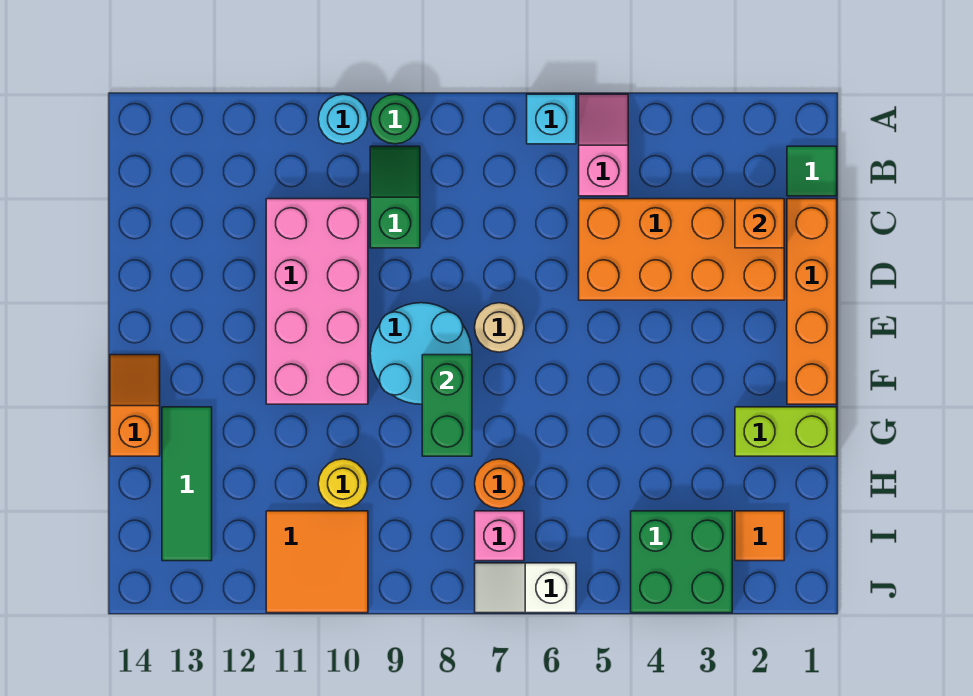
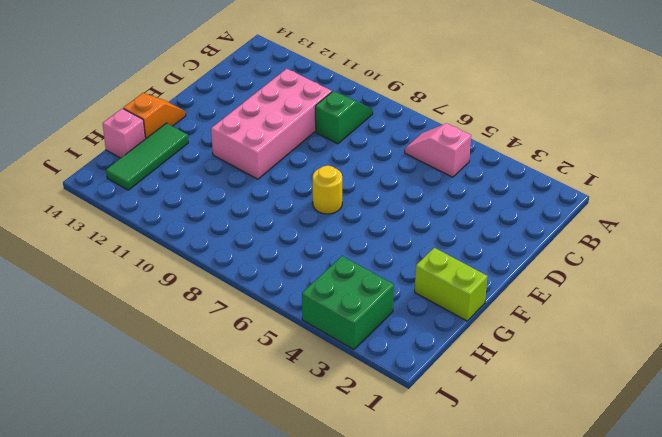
pink 1x2 slope [405,123,471,177] -> pink 1x2 slope turned to [579,94,628,196]
yellow 1x1 round brick [313,166,342,214] -> yellow 1x1 round brick moved to [318,459,368,508]
pink 1x1 brick [103,108,145,158] -> pink 1x1 brick moved to [475,511,524,561]
none -> cyan 1x1 brick [527,94,576,144]
none -> green 1x1 round brick [370,94,420,144]
none -> cyan 1x1 round brick [318,94,368,144]

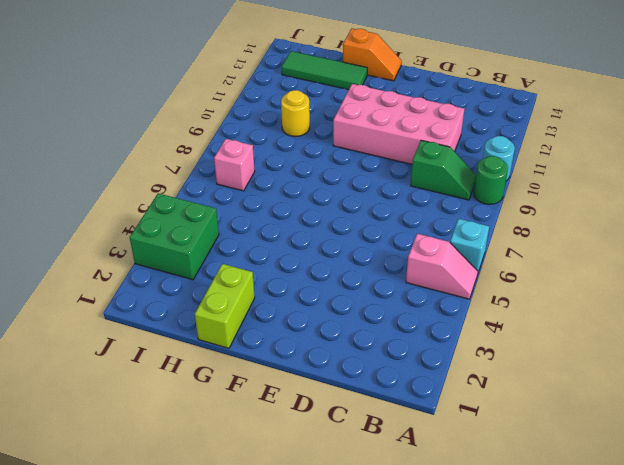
none -> green 1x1 tile [787,146,837,196]
none -> orange 1x4 brick [787,199,837,404]
none -> orange 2x4 brick [579,199,784,300]

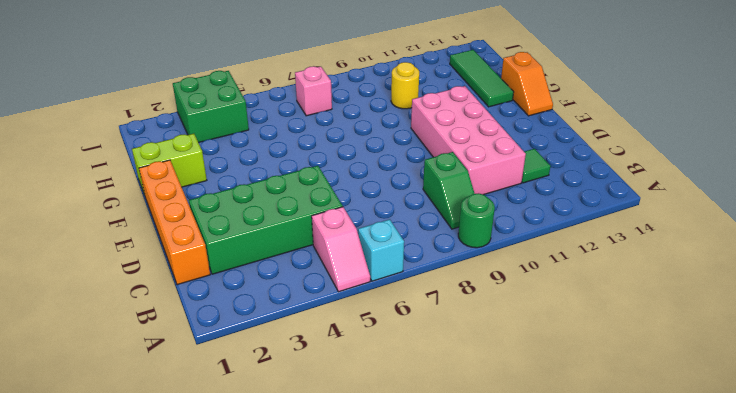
green 2x4 brick [189,166,343,274] -> orange 2x4 brick [579,199,784,300]
green 1x1 tile [522,149,550,183] -> green 1x1 tile moved to [787,146,837,196]
none -> cyan 1x1 round brick [318,94,368,144]
none -> tan 1x1 round brick [475,303,524,352]
none -> cyan 2x2 round brick [370,303,472,404]

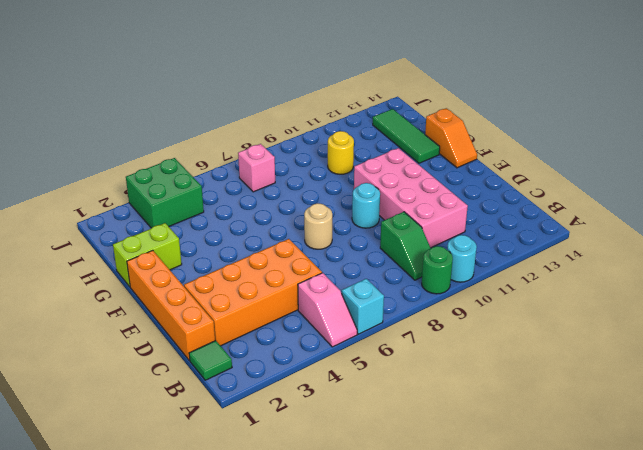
cyan 1x1 round brick [352,183,380,228] -> cyan 2x2 round brick [370,303,472,404]
none -> orange 1x1 round brick [475,459,524,508]
none -> orange 1x1 tile [735,511,784,561]
none -> orange 2x2 tile [266,511,368,613]

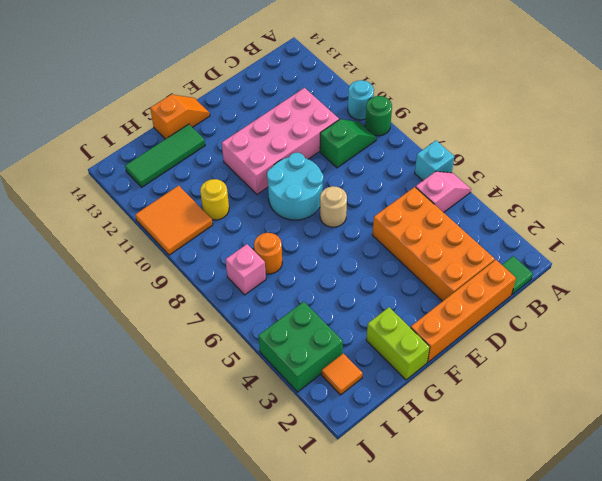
none -> white 1x2 slope [475,563,576,613]
none -> orange 1x1 brick [735,199,784,248]
none -> green 1x2 brick [422,355,472,456]

